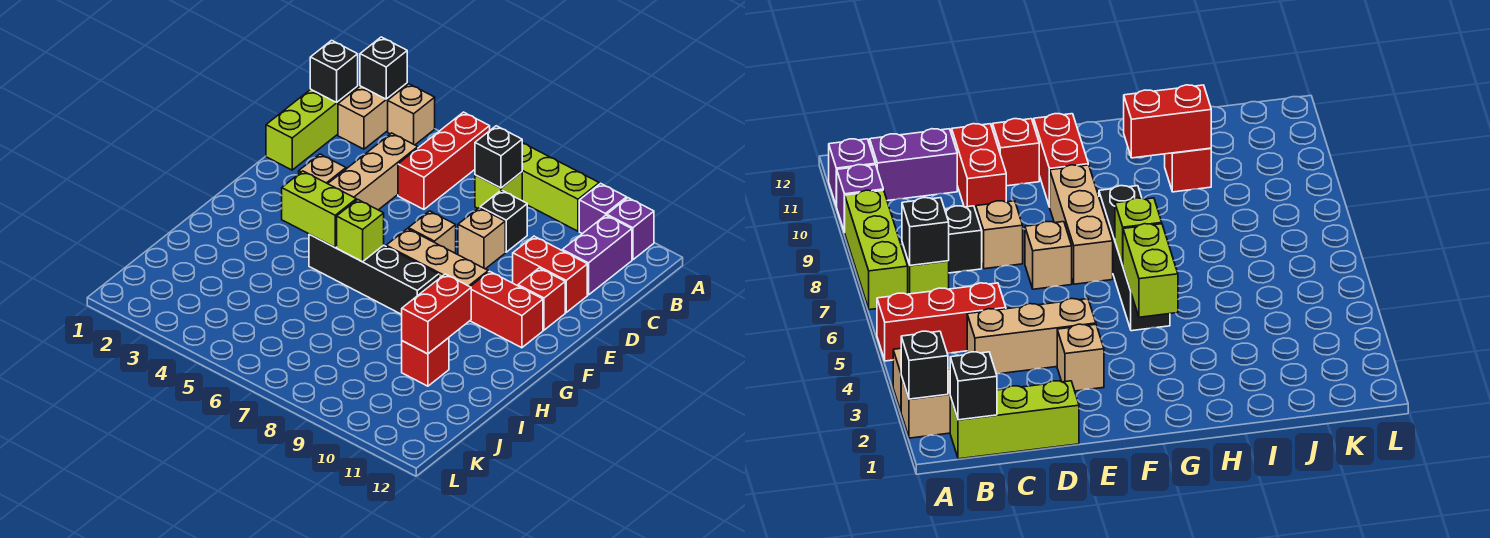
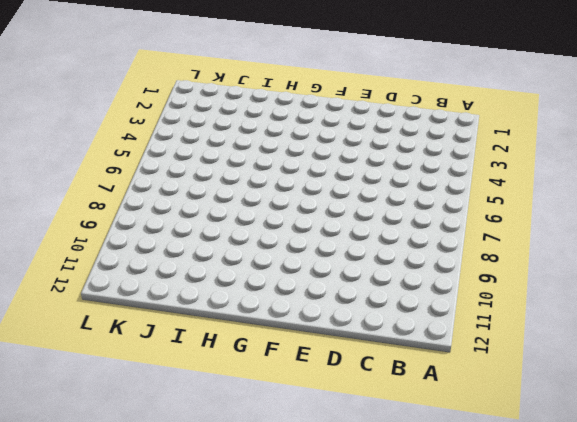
none -> tan 1x2 brick [338,83,407,149]
none -> tan 1x1 brick [388,84,435,145]
none -> red 1x3 brick [398,112,490,209]

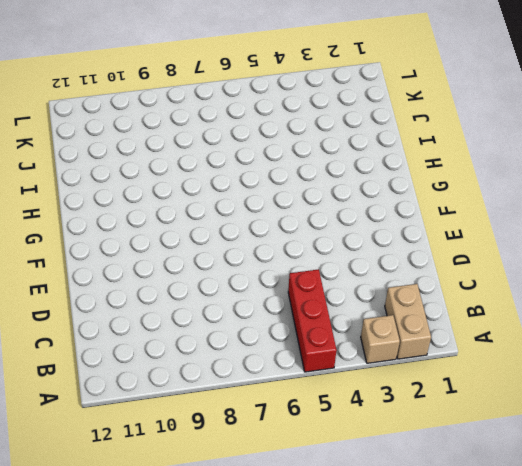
none -> lime 1x3 brick [522,143,599,231]
none -> purple 1x1 brick [579,183,627,234]
none -> purple 1x1 brick [607,198,654,260]

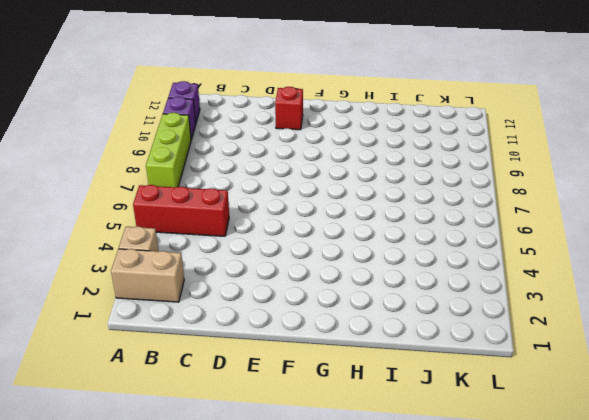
none -> lime 1x3 brick [266,87,358,170]
none -> lime 1x1 brick [475,172,522,208]
none -> purple 1x2 brick [562,215,632,295]

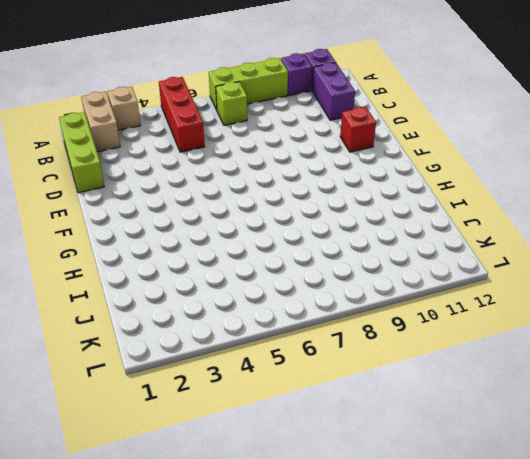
none -> tan 1x3 brick [328,133,418,210]
none -> black 1x1 brick [480,190,527,252]
none -> tan 1x1 brick [458,208,505,269]

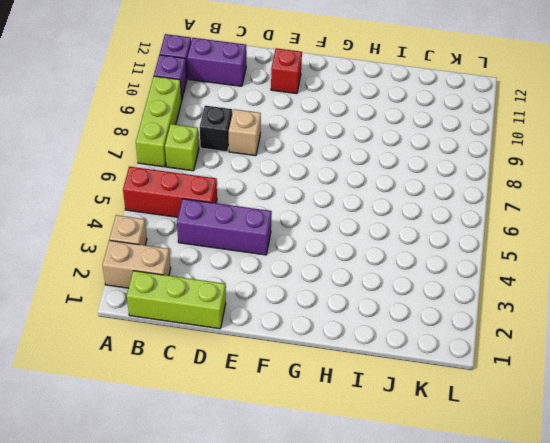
purple 1x3 brick [177,199,272,255] -> tan 1x3 brick [328,133,418,210]
none -> red 1x2 brick [513,236,587,312]
none -> tan 1x1 brick [299,154,346,184]
none -> tan 1x1 brick [408,211,456,253]

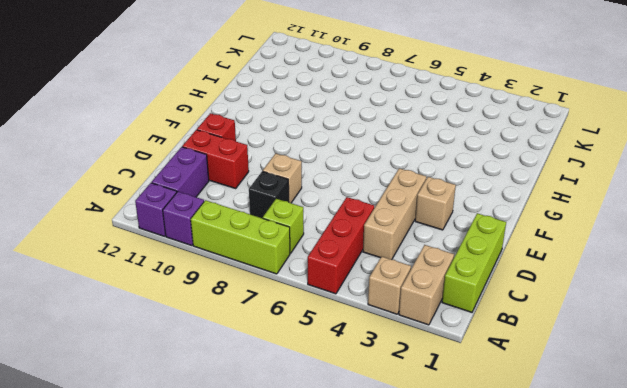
none -> tan 1x1 brick [408,211,456,253]
none -> tan 1x3 brick [386,229,488,287]
none -> red 1x2 brick [470,271,543,348]

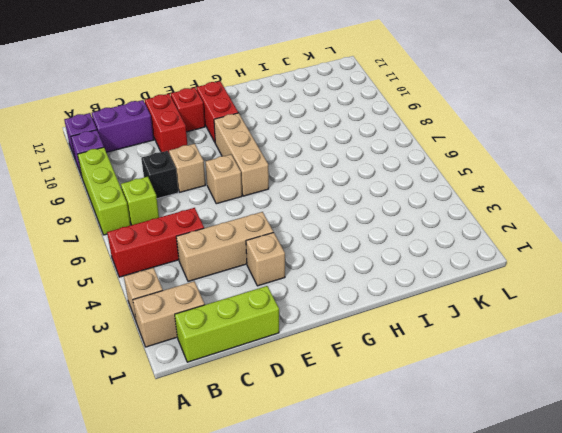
none -> black 1x4 brick [309,234,439,314]
none -> red 1x1 brick [402,338,449,386]
none -> black 1x1 brick [360,37,407,99]

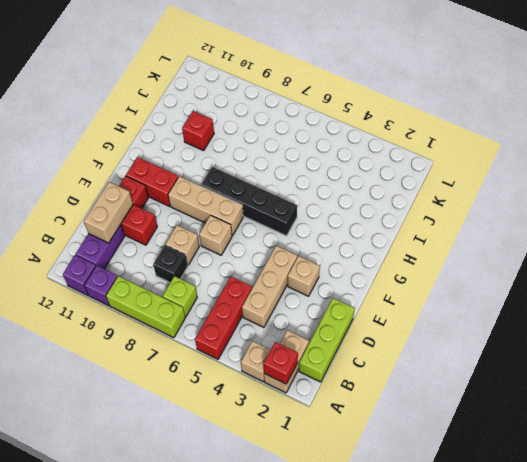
red 1x1 brick [264,342,298,384] -> black 1x1 brick [360,37,407,99]
tan 1x2 brick [84,182,133,243] -> none
none -> black 1x1 brick [310,40,358,103]
none -> black 1x1 brick [475,126,522,188]
none -> lime 1x2 brick [282,171,356,247]

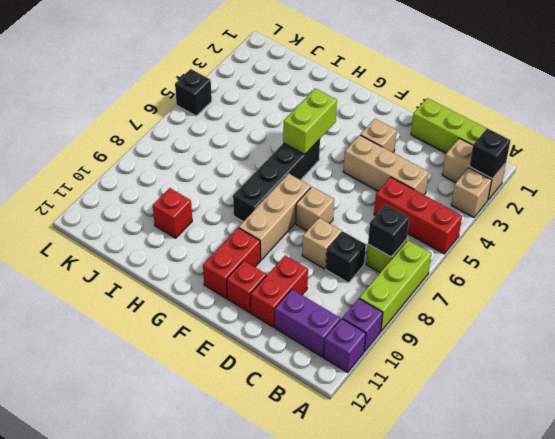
black 1x1 brick [175,69,212,116] -> black 1x1 brick moved to [310,40,358,103]
none -> lime 1x1 brick [337,200,384,262]
none -> red 1x2 brick [402,274,471,354]

